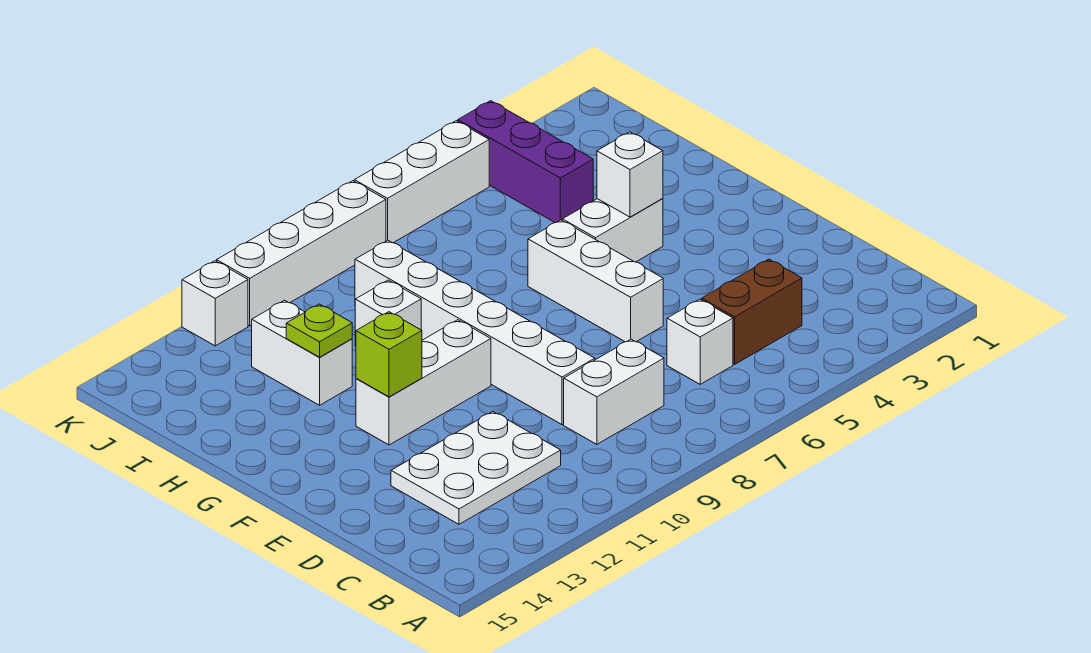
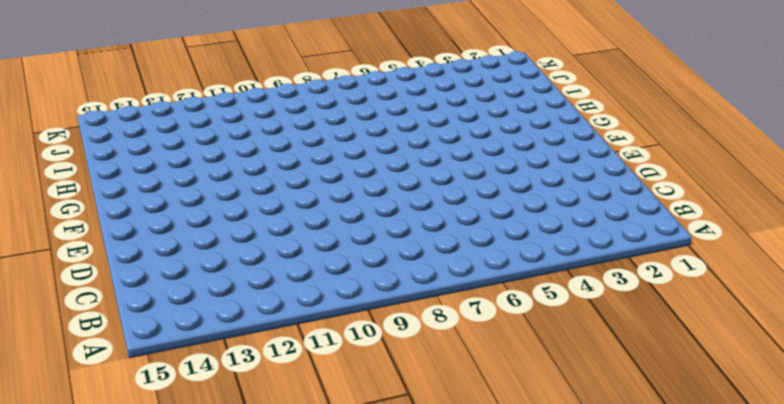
none -> brown 1x2 brick [702,259,802,364]
none -> white 1x1 brick [667,299,733,384]
none -> white 1x2 brick [564,339,664,444]

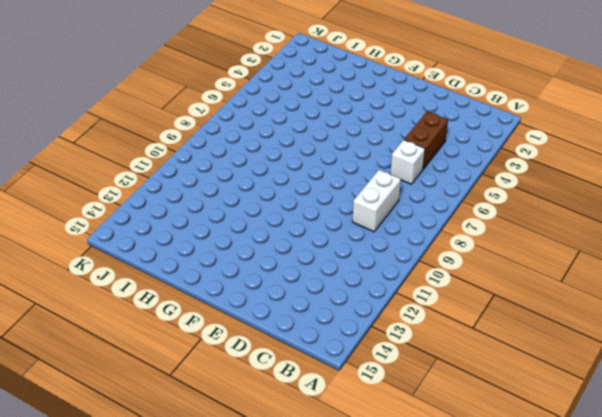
none -> white 2x3 plate [391,412,561,524]
none -> white 1x6 brick [355,240,595,425]
none -> white 1x3 brick [528,220,663,342]

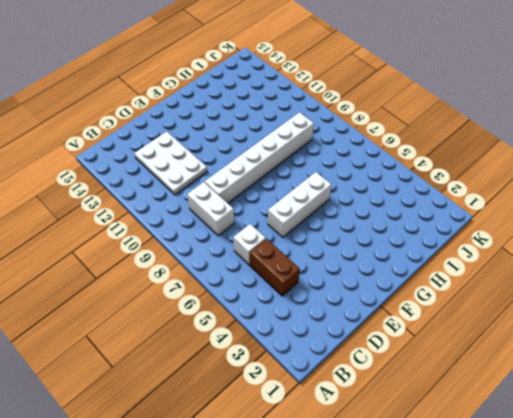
none -> white 1x3 brick [356,320,491,445]
none -> white 1x2 brick [562,199,663,262]
none -> white 1x1 brick [355,280,421,347]

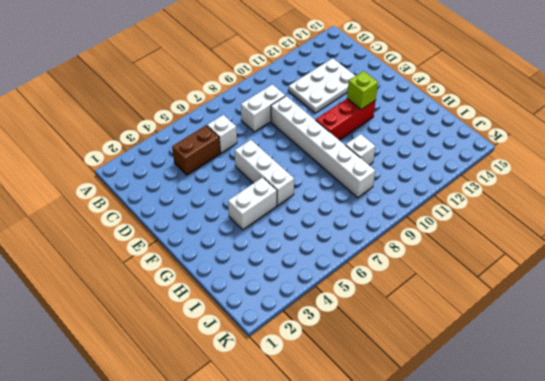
red 1x3 brick [316,99,376,140] -> white 1x3 brick [356,320,491,445]
none -> white 1x2 brick [252,300,352,405]
none -> purple 1x3 brick [458,101,593,223]
none -> white 1x3 brick [354,121,489,243]

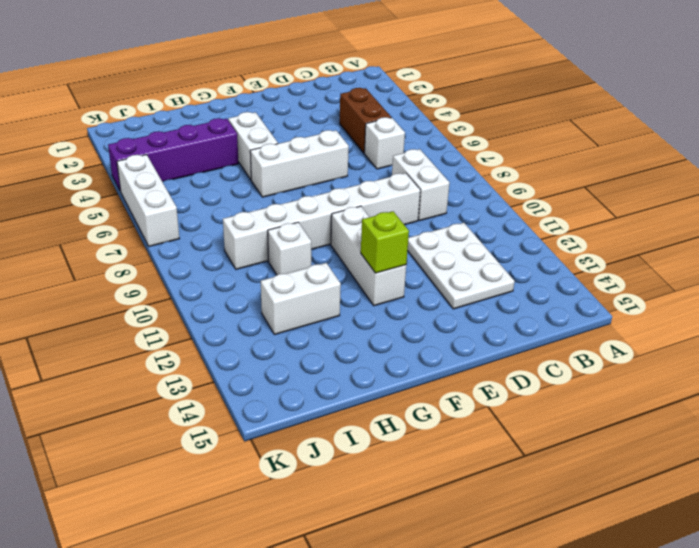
purple 1x4 brick [108,118,239,191] -> purple 1x3 brick [458,101,593,223]
none -> white 1x4 brick [217,181,386,326]
none -> white 1x1 brick [182,261,248,346]
none -> white 1x1 brick [597,132,663,217]

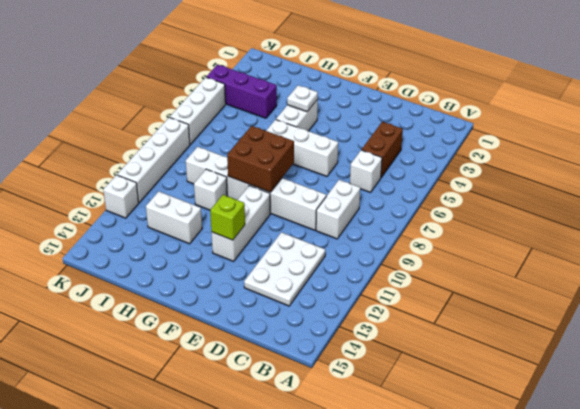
brown 2x2 brick [227,126,294,192] -> none
white 1x1 plate [287,85,318,112] -> white 1x1 brick [597,132,663,217]
none -> lime 1x1 plate [286,304,352,357]

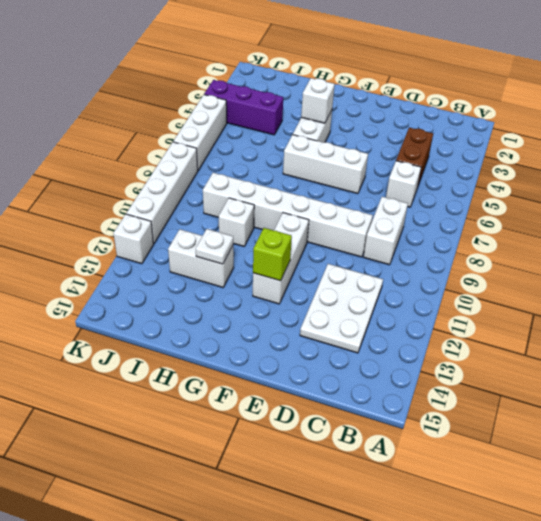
white 1x1 plate [196,229,233,264] -> lime 1x1 plate [286,304,352,357]

